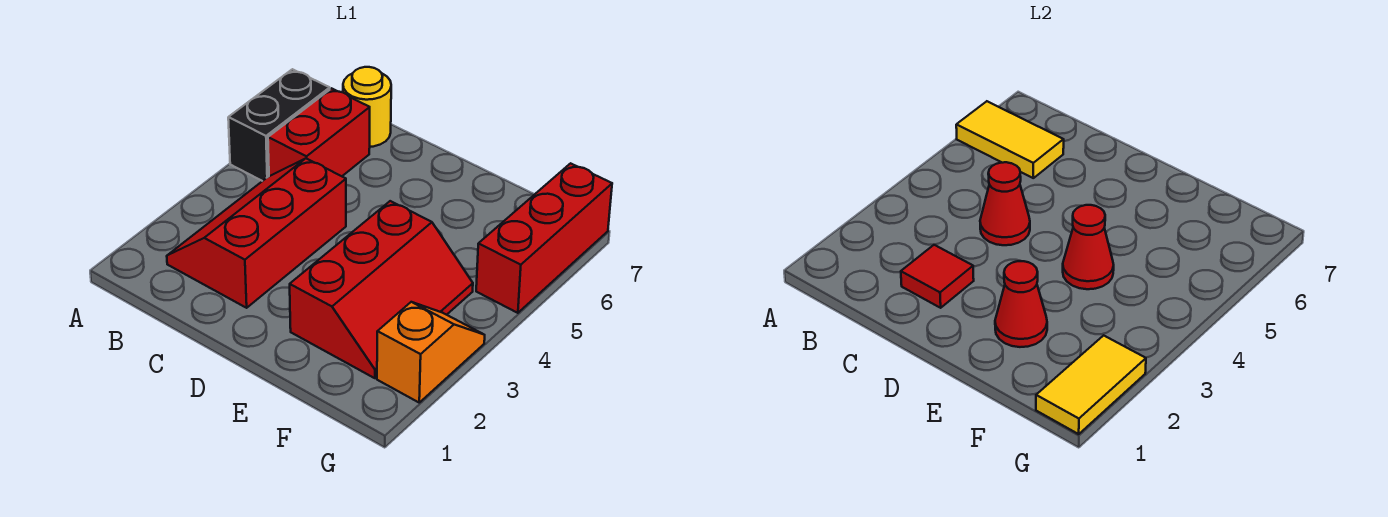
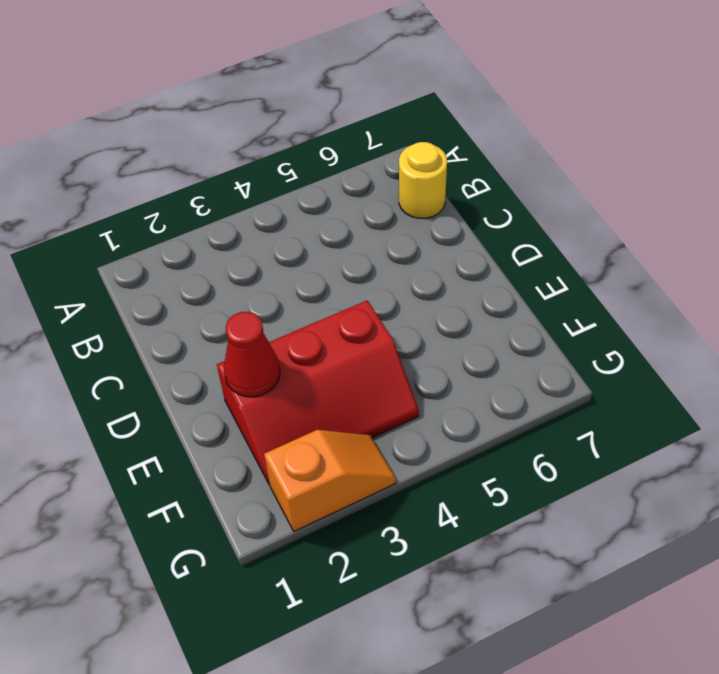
none -> black 1x2 brick [228,69,330,181]
none -> red 2x3 slope [167,158,346,308]
none -> red 1x2 brick [268,88,370,176]

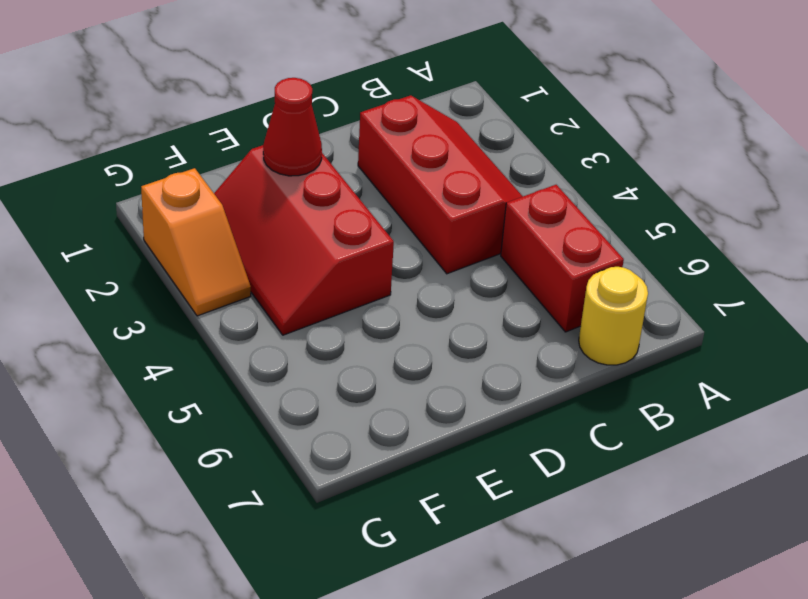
none -> black 1x2 brick [228,69,330,181]
none -> red 1x3 brick [476,163,612,313]
none -> yellow 1x2 tile [956,101,1064,178]

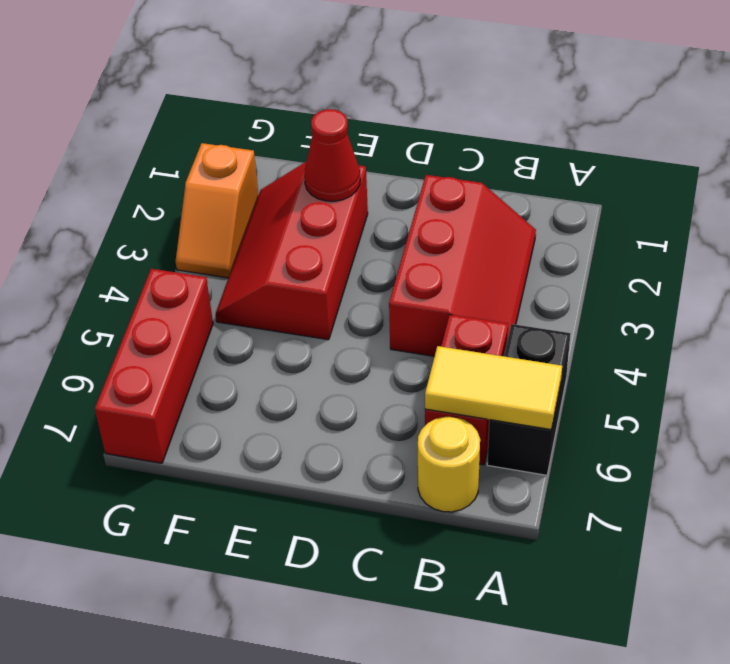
none -> red 1x1 tile [901,245,974,308]
none -> red 1x1 cone [980,162,1030,245]
none -> red 1x1 cone [1063,205,1114,289]

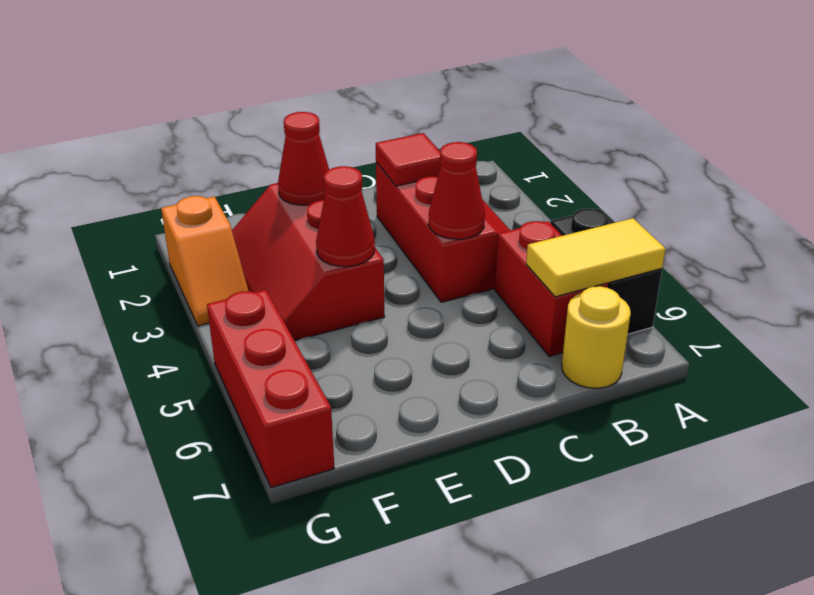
none -> yellow 1x2 tile [1036,335,1146,434]

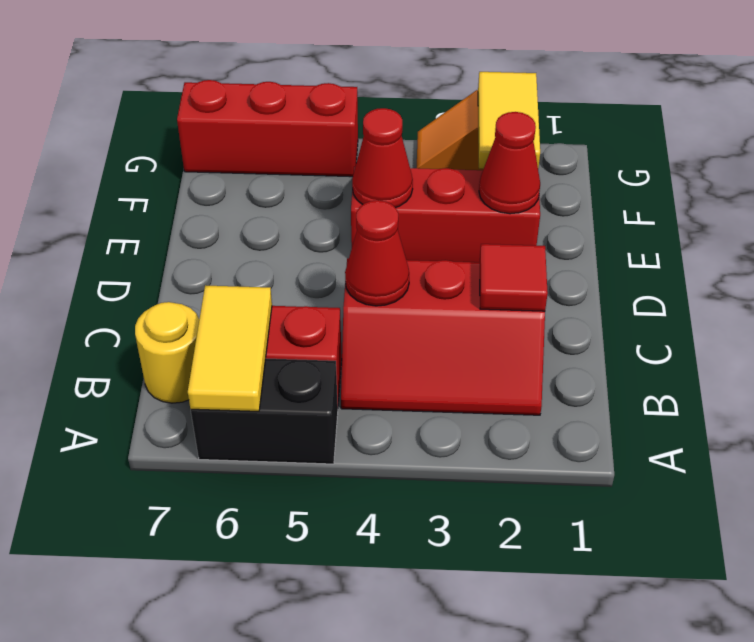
yellow 1x2 tile [478,72,540,169] -> yellow 1x2 tile turned to [1036,335,1146,434]

